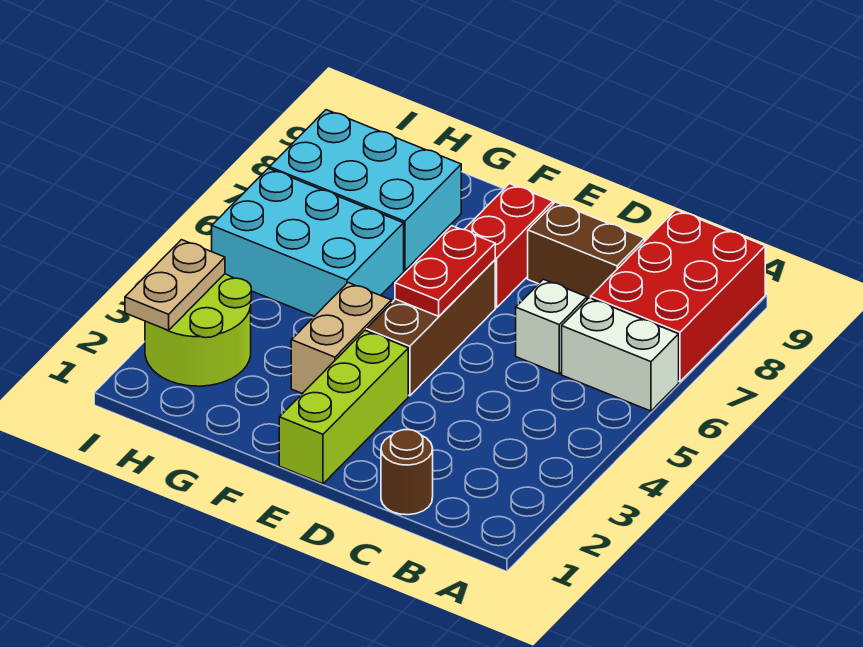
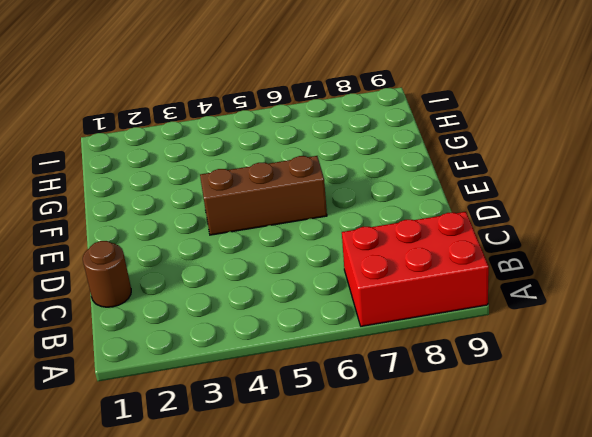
none -> white 1x2 brick [562,298,679,411]
none -> white 1x1 brick [516,279,587,374]
none -> brown 1x2 brick [528,202,645,299]

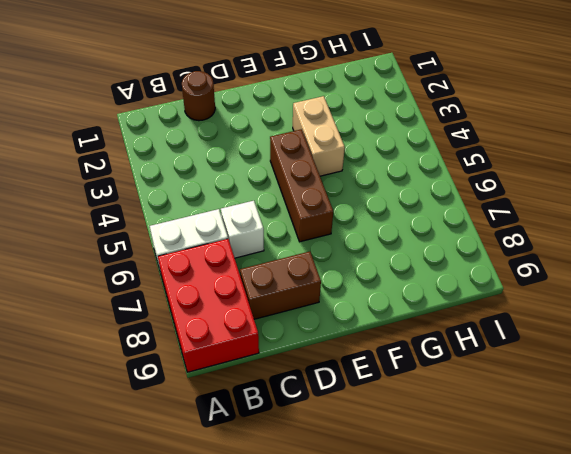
none -> lime 1x3 brick [279,331,408,484]
none -> red 1x2 brick [464,184,553,308]
none -> cyan 2x3 brick [212,168,404,316]

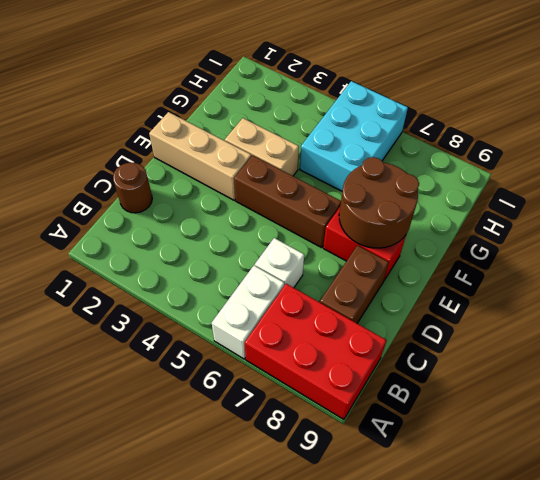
tan 1x3 brick [149,112,251,200] -> lime 1x3 brick [279,331,408,484]
brown 2x2 round brick [339,157,419,248] -> none
none -> cyan 2x3 brick [270,110,461,271]
none -> lime 2x2 round brick [145,274,251,386]
none -> red 1x2 plate [395,226,495,316]

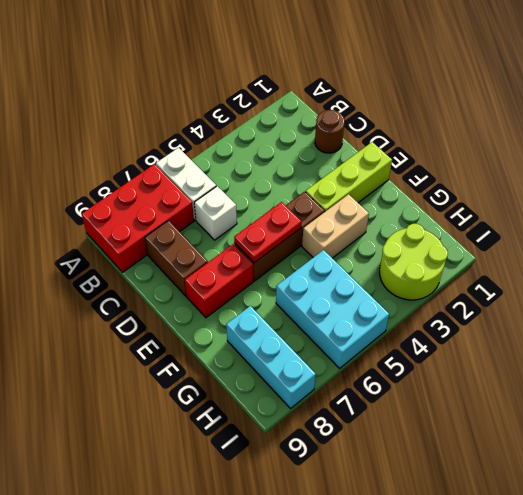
cyan 1x3 brick [226,306,316,408] -> cyan 2x3 brick [270,110,461,271]
none -> tan 1x2 plate [125,240,225,330]

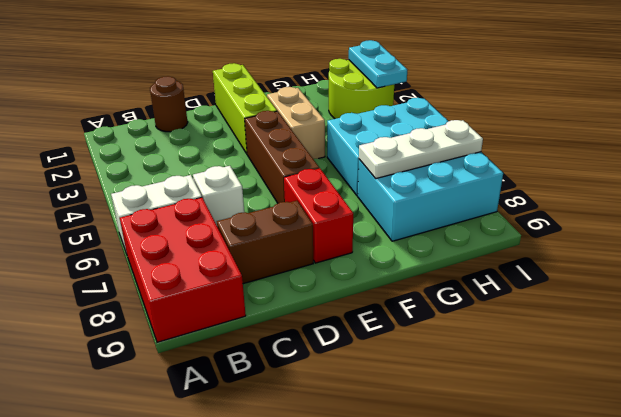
white 1x3 plate [359,120,483,179] -> none
cyan 1x2 plate [349,40,407,88] -> tan 1x2 plate [125,240,225,330]
none -> red 1x2 plate [395,226,495,316]

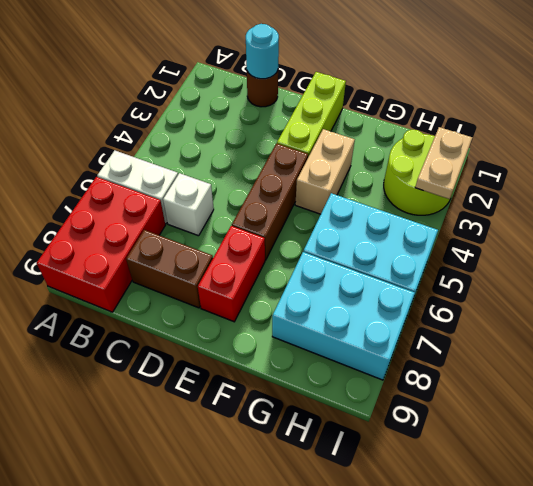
cyan 1x1 round brick [246,24,279,79] -> none
none -> red 1x2 plate [395,226,495,316]

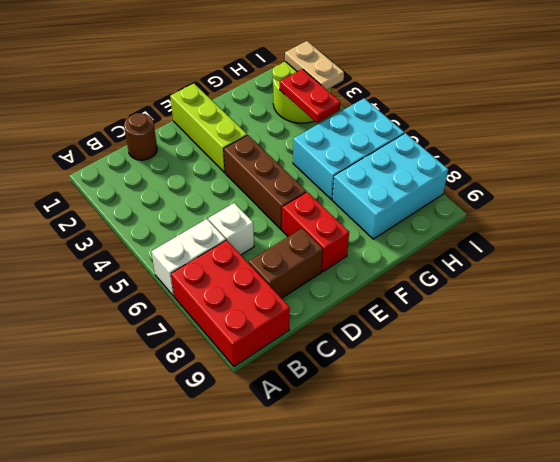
red 1x2 plate [280,69,340,123] -> red 1x2 plate moved to [395,226,495,316]
none -> tan 1x2 brick [291,283,392,394]

